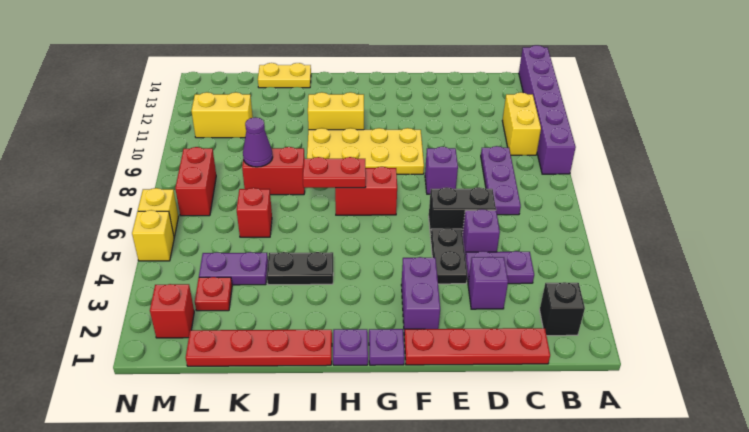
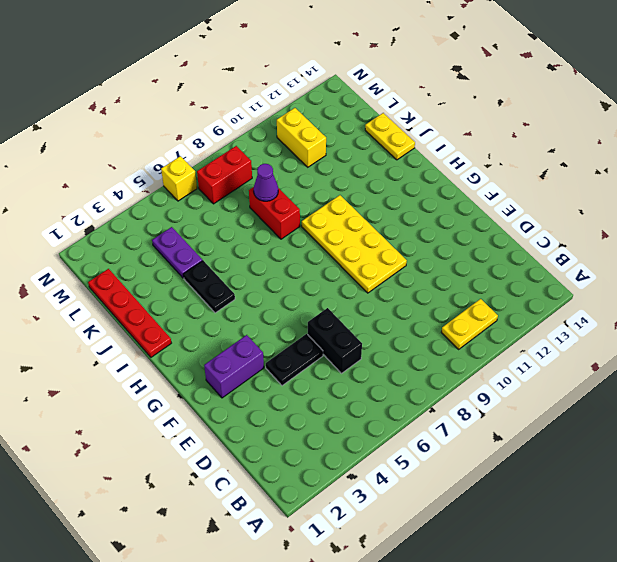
yellow 1x2 plate [441,299,498,349] -> yellow 1x2 brick [502,92,541,155]
none -> purple 1x6 brick [519,45,576,174]
none -> black 1x1 brick [540,282,585,336]
none -> red 1x4 plate [404,328,550,365]
none -> purple 1x2 plate [465,251,534,284]

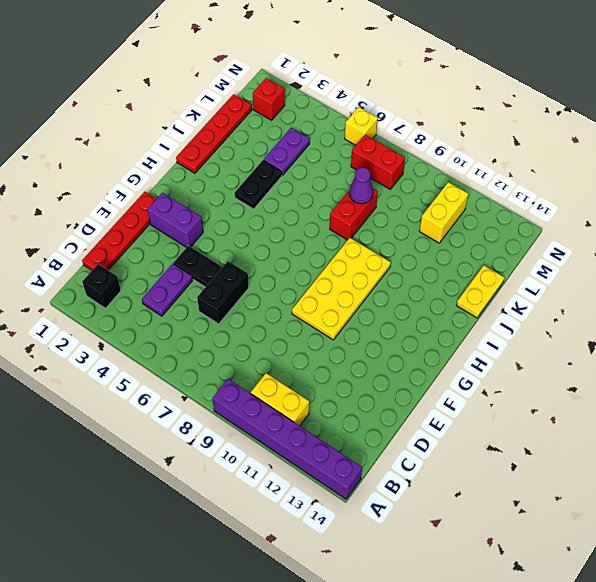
none -> purple 1x3 plate [481,146,521,215]
none -> purple 1x1 brick [468,257,508,309]
none -> purple 1x1 brick [462,209,500,257]
none -> purple 1x1 brick [425,147,458,194]

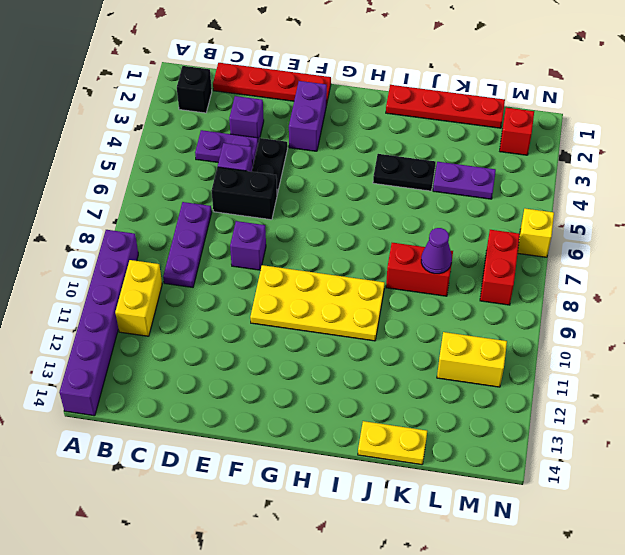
none -> purple 1x1 plate [369,329,405,365]
none -> red 1x2 brick [335,167,397,215]
none -> purple 1x1 plate [333,329,368,365]
none -> yellow 1x2 brick [308,92,364,130]

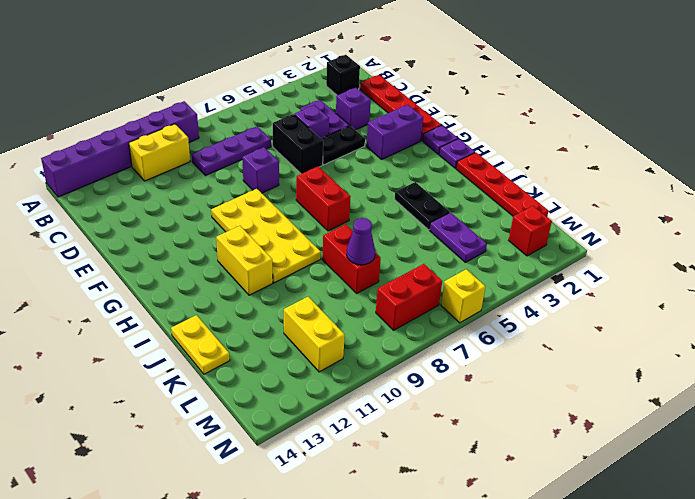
none -> red 1x1 brick [237,188,272,237]
none -> red 1x1 plate [195,277,232,311]
none -> yellow 1x1 brick [132,210,174,261]
none -> red 1x2 plate [303,157,366,188]

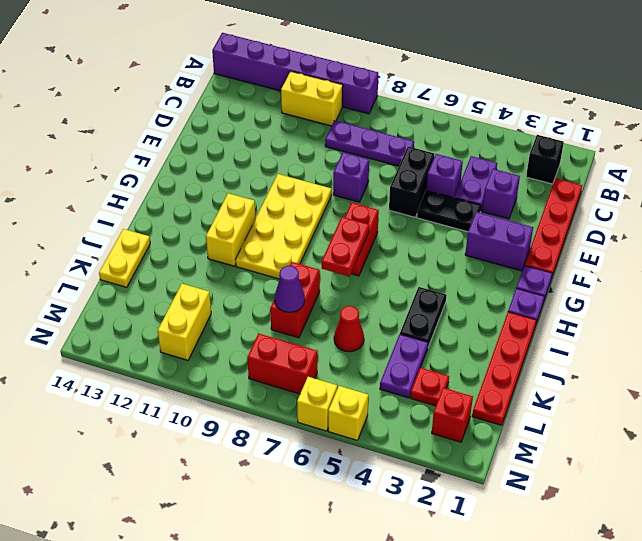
red 1x1 cone [334,306,364,352] -> red 1x1 brick [237,188,272,237]

